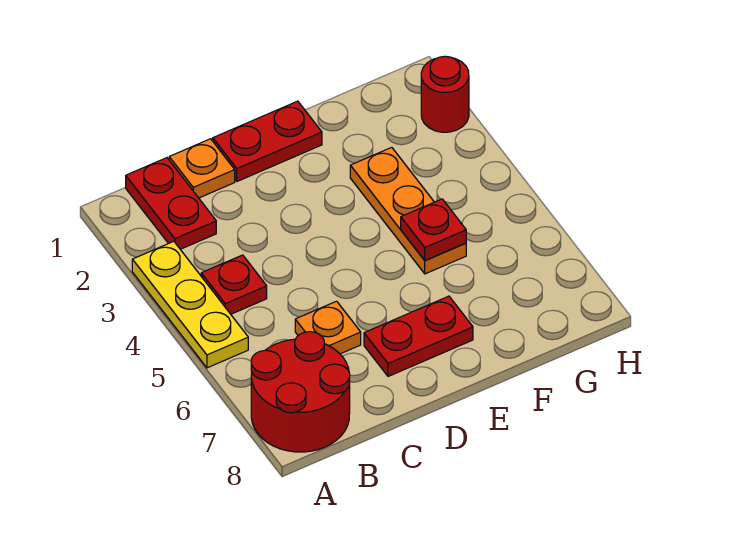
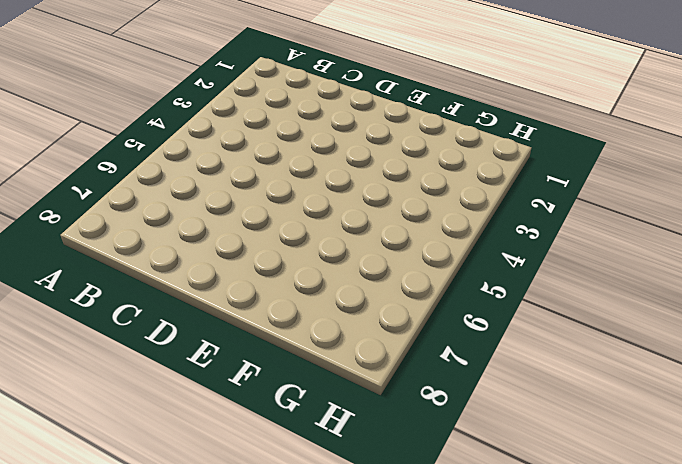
none -> yellow 1x3 plate [132,241,248,368]
none -> red 2x2 round brick [251,332,350,452]

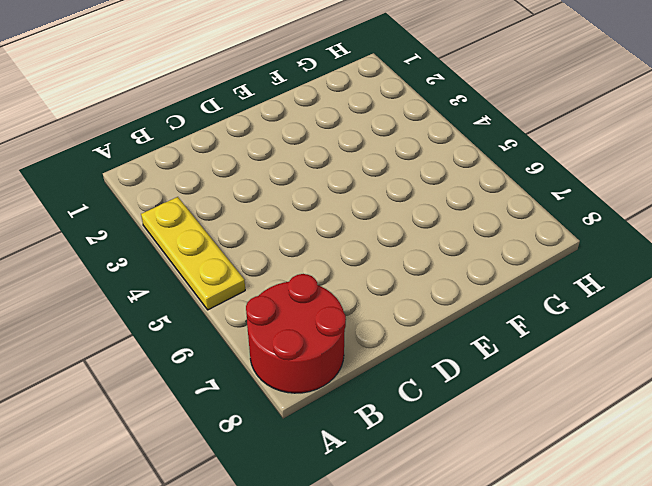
none -> red 1x2 plate [126,158,216,249]
none -> red 1x1 plate [201,255,267,314]

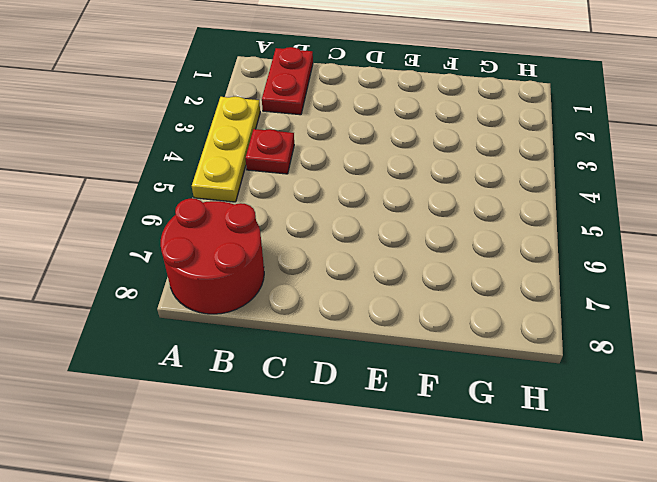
none -> orange 1x1 plate [169,139,235,198]
none -> orange 1x1 plate [295,301,361,354]

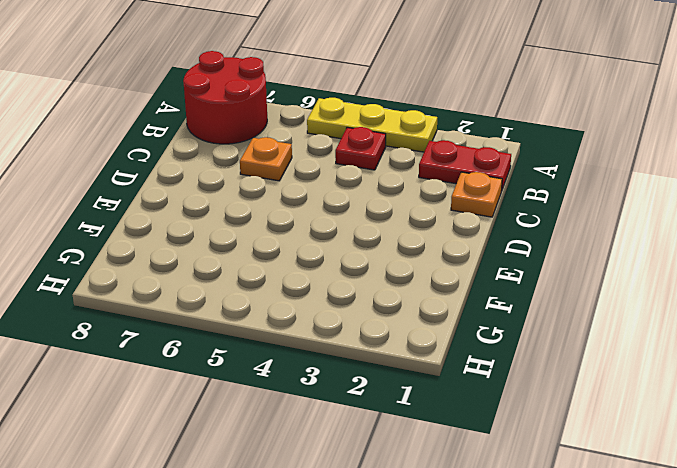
none -> red 1x2 plate [213,101,322,181]
none -> red 1x2 plate [364,296,473,376]

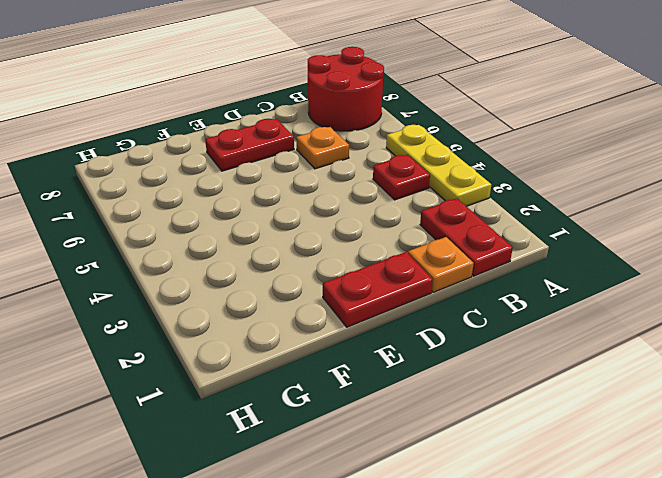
none -> orange 1x3 plate [350,147,466,274]
none -> red 1x1 round brick [421,56,469,132]

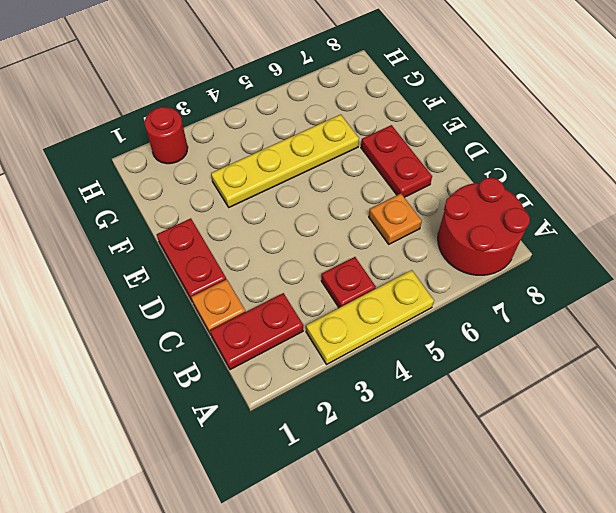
yellow 1x4 plate [211,114,359,207] -> orange 1x3 plate [350,147,466,274]
none -> red 1x1 plate [401,199,466,261]

